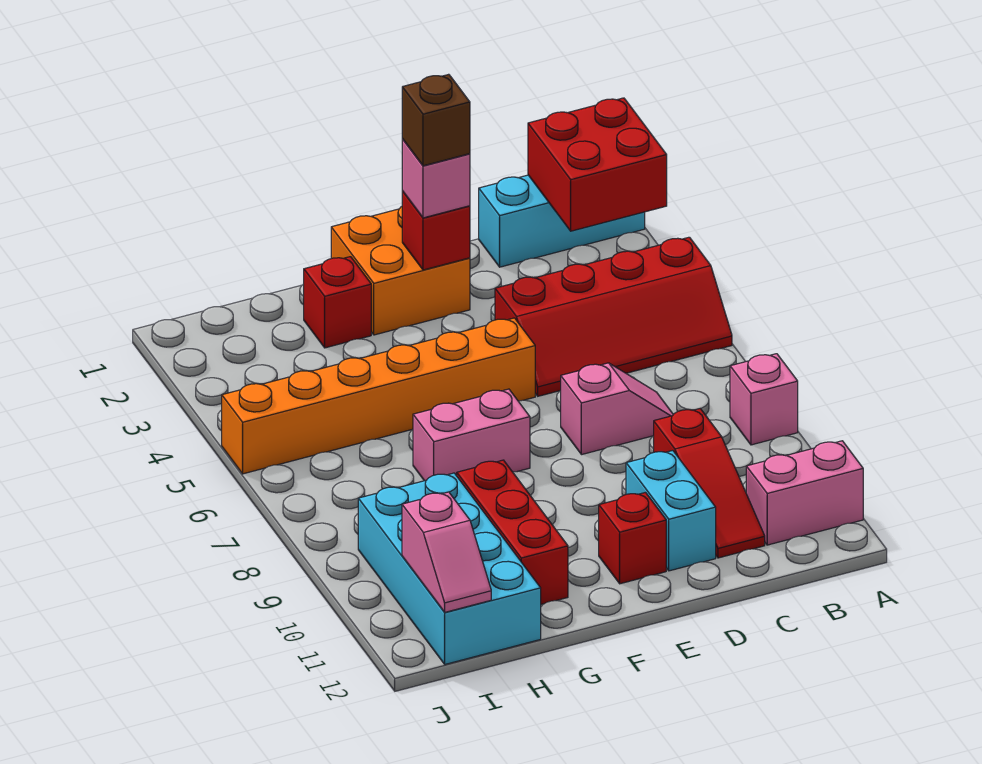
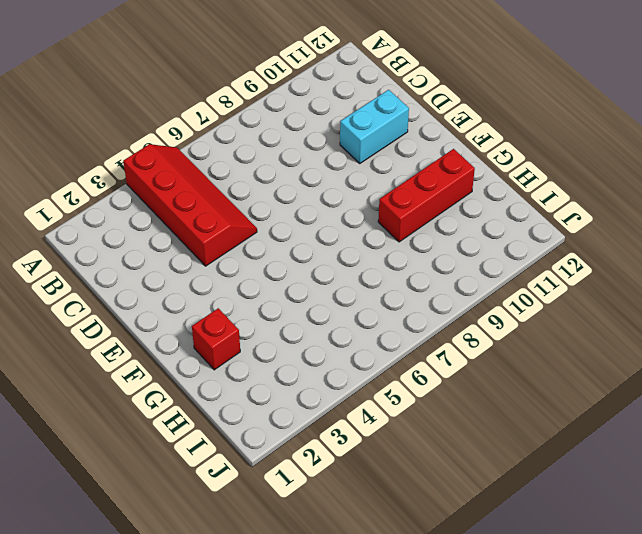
none -> cyan 1x3 brick [479,175,645,267]
none -> pink 1x1 brick [730,354,798,445]
none -> pink 1x2 brick [746,441,863,545]

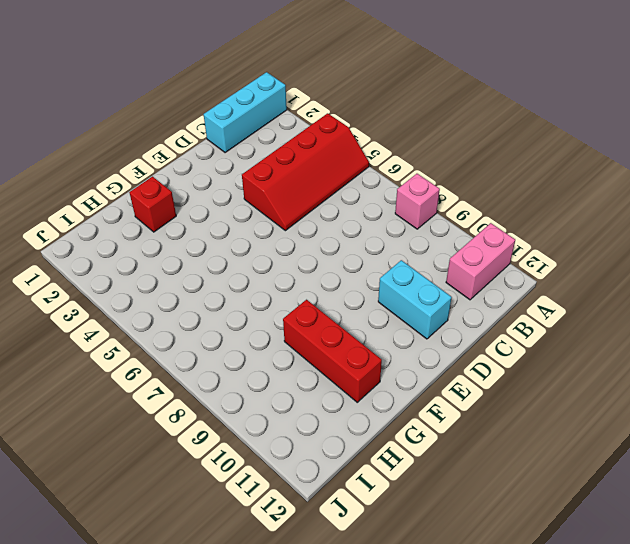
none -> pink 1x2 slope [561,363,673,455]
none -> red 1x3 slope [654,409,765,558]
none -> orange 2x2 brick [331,207,470,335]

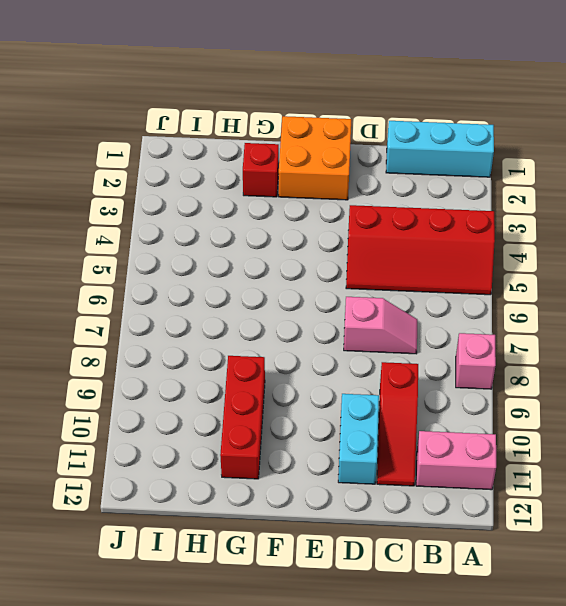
none -> orange 1x6 brick [222,318,535,474]
none -> red 1x1 brick [599,492,666,584]
none -> pink 1x2 brick [413,389,530,481]

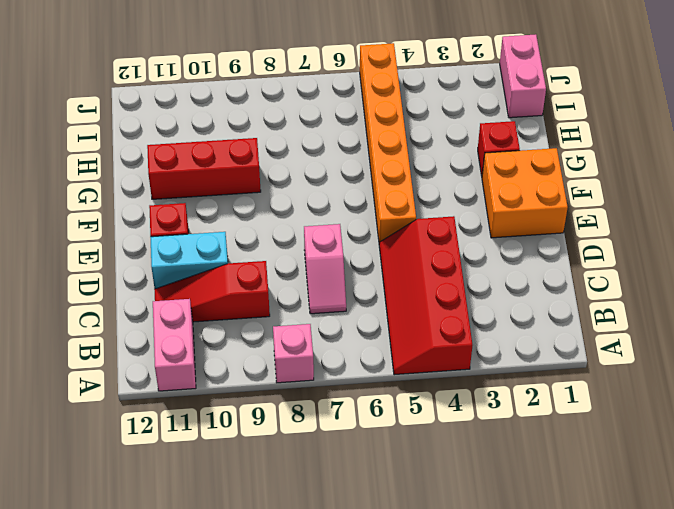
pink 1x2 brick [500,34,546,118] -> pink 1x2 brick moved to [413,389,530,481]
none -> cyan 1x3 brick [479,175,645,267]
none -> cyan 2x4 brick [358,473,541,664]
none -> red 2x2 brick [528,98,667,231]

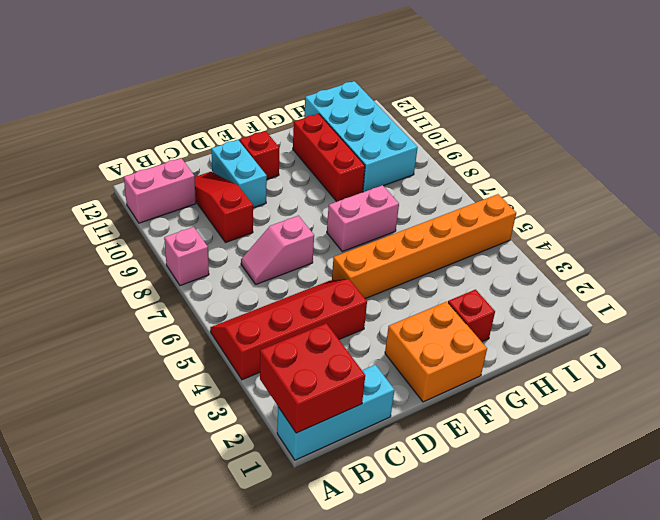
none -> red 1x1 brick [402,191,470,270]
none -> pink 1x2 slope [402,492,491,612]
none -> pink 1x1 brick [402,139,470,218]

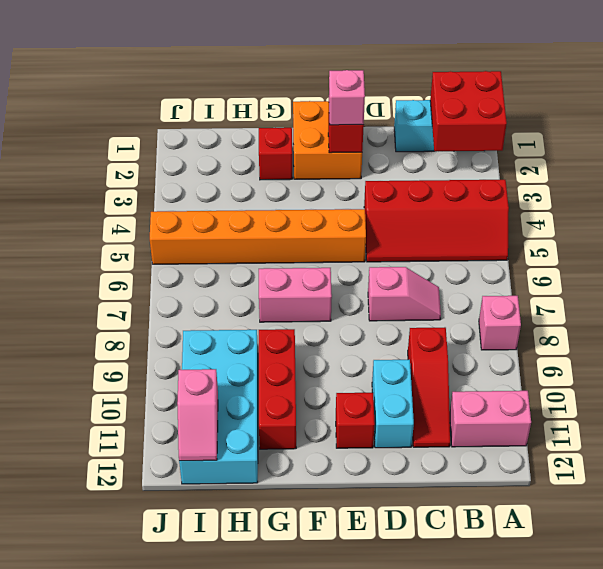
none -> brown 1x1 brick [402,74,470,166]

